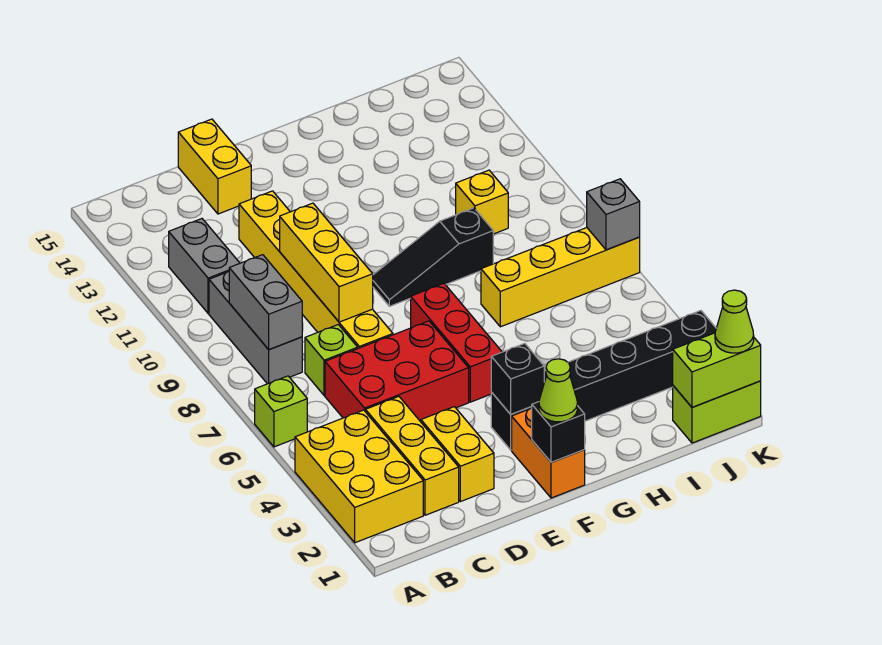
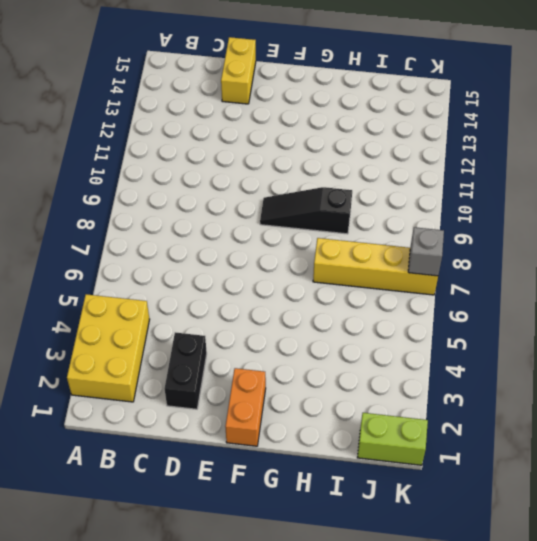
black 1x2 brick [165,332,207,409] -> yellow 1x2 brick [421,407,494,502]
none -> lime 1x1 brick [255,376,307,447]
none -> grey 1x3 brick [209,271,302,384]
none -> grey 1x2 brick [169,219,240,313]

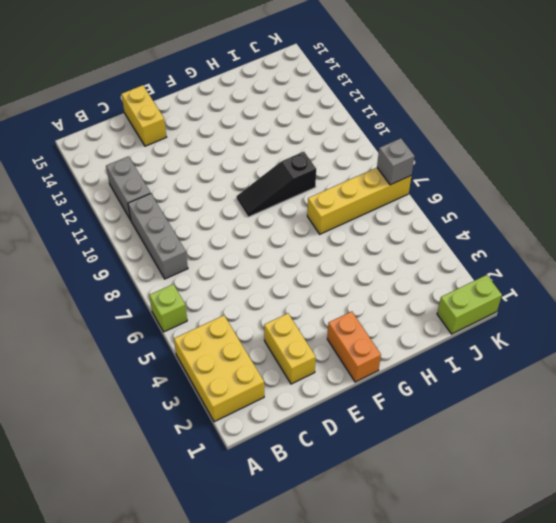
none -> yellow 1x3 brick [366,396,459,515]
none -> red 2x3 brick [325,321,469,422]
none -> lime 1x1 brick [305,325,358,396]

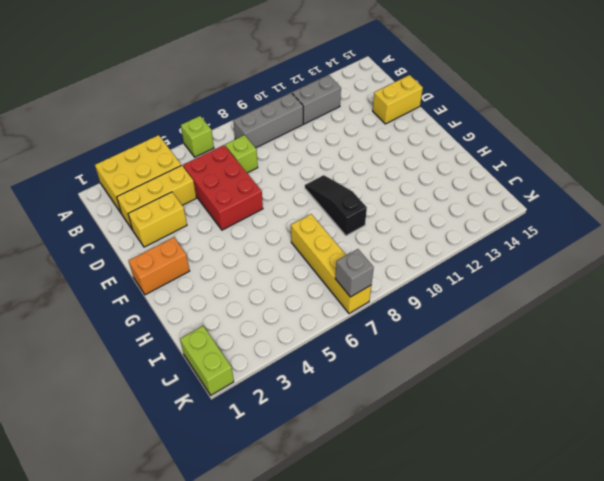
none -> yellow 1x6 brick [239,191,393,348]
none -> black 1x6 brick [491,311,716,450]
none -> red 1x3 brick [411,283,502,402]

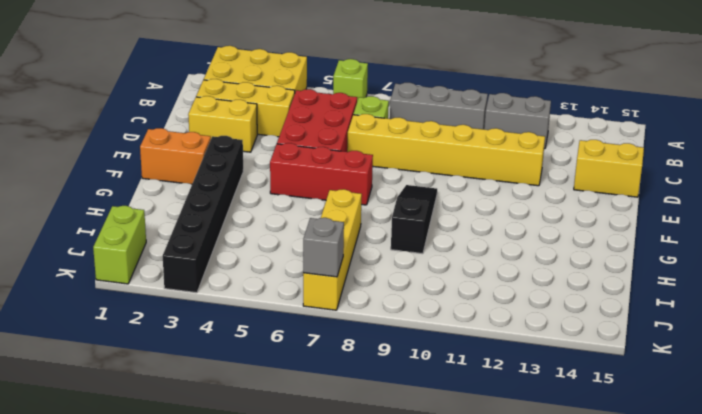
none -> yellow 1x1 brick [456,170,508,234]
none -> grey 1x2 brick [229,255,302,350]
none -> yellow 1x3 brick [280,203,373,322]

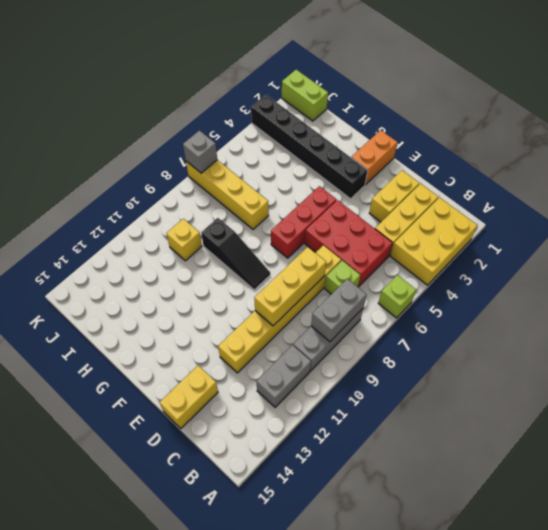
none -> black 1x1 brick [531,402,585,462]
none -> black 1x1 brick [491,343,544,414]
none -> lime 1x2 brick [673,333,761,407]

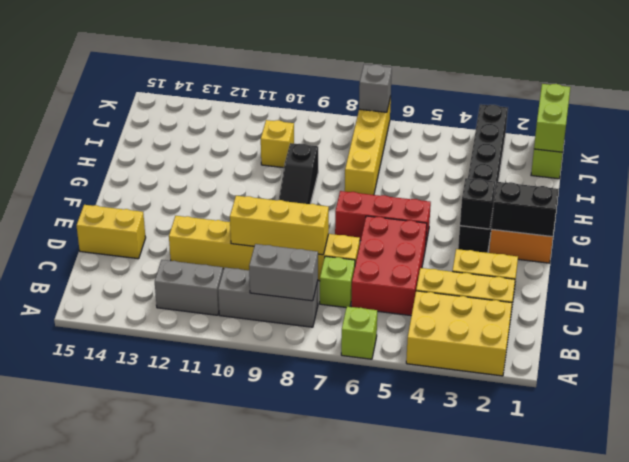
black 1x2 brick [491,182,559,237] -> black 1x1 brick [531,402,585,462]
none -> lime 1x1 cone [539,359,577,422]
none -> lime 1x1 cone [715,290,754,353]

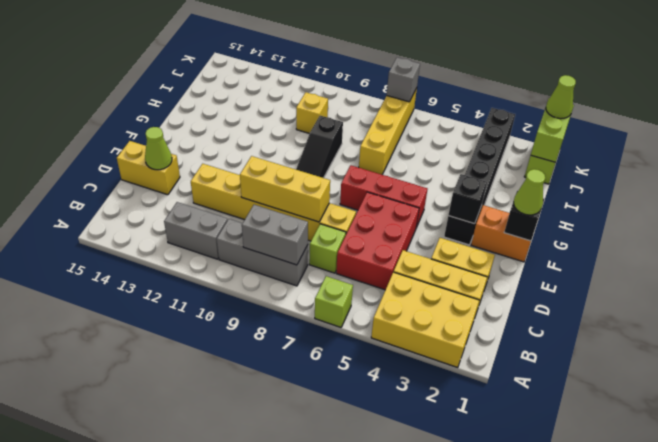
lime 1x1 cone [145,127,172,170] -> none

